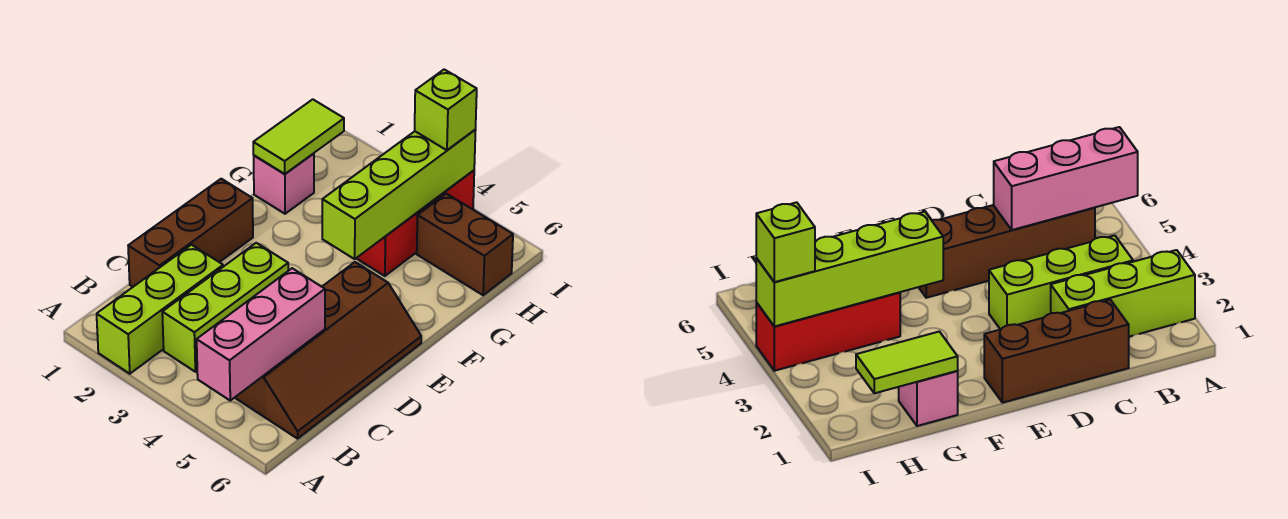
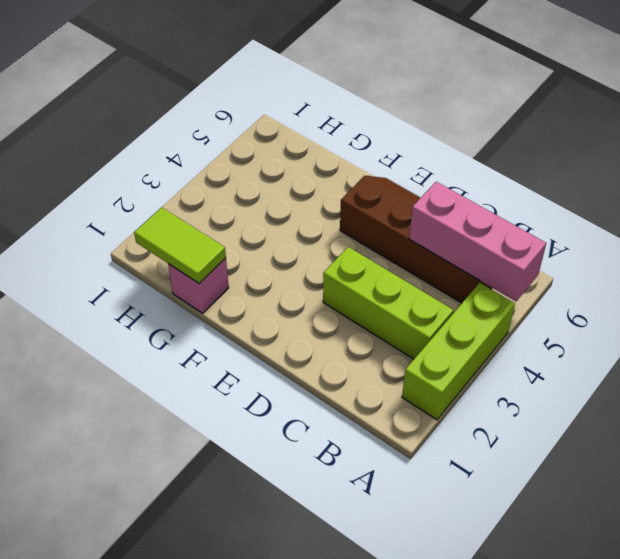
lime 1x3 brick [402,283,515,420] -> lime 1x3 brick turned to [97,245,223,374]
none -> brown 1x3 brick [128,179,253,287]
none -> red 1x3 brick [356,170,474,276]

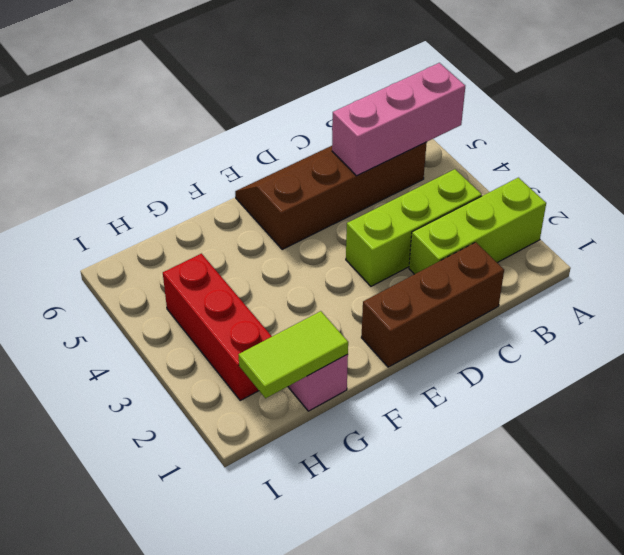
red 1x3 brick [163,253,272,400] -> red 1x3 brick turned to [356,170,474,276]
none -> brown 1x2 brick [417,194,513,295]
none -> lime 1x4 brick [322,130,476,259]

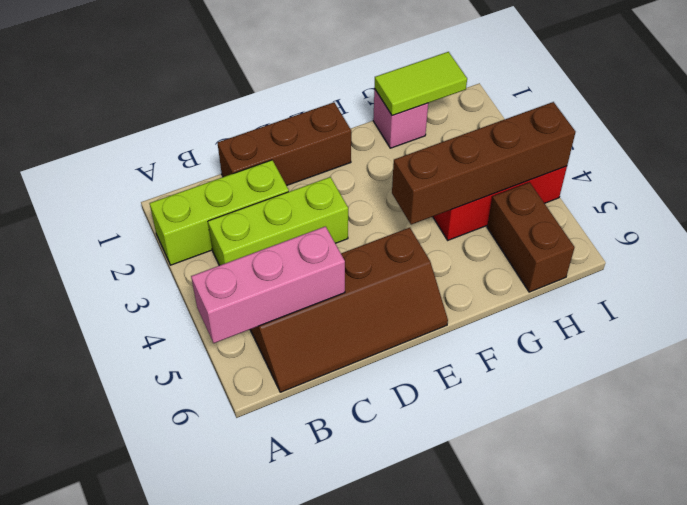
brown 1x4 brick [392,102,576,225] -> lime 1x4 brick [322,130,476,259]
none -> lime 1x1 brick [415,69,477,150]

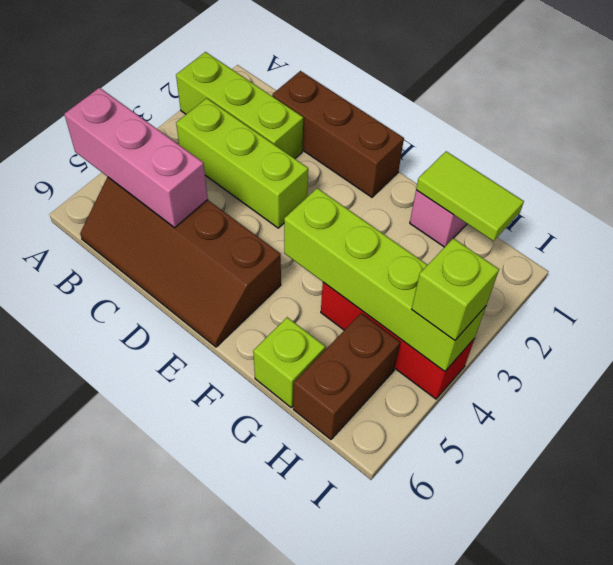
lime 1x1 brick [253,317,325,407] -> none

